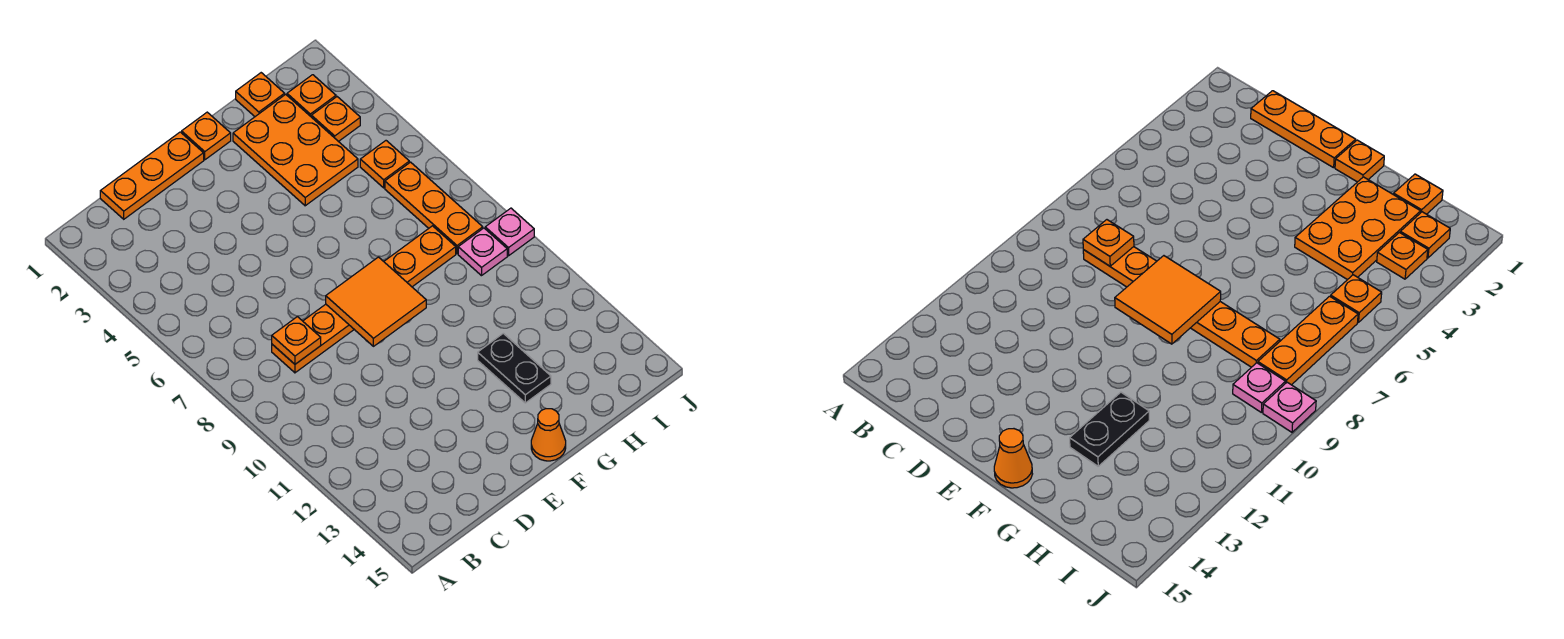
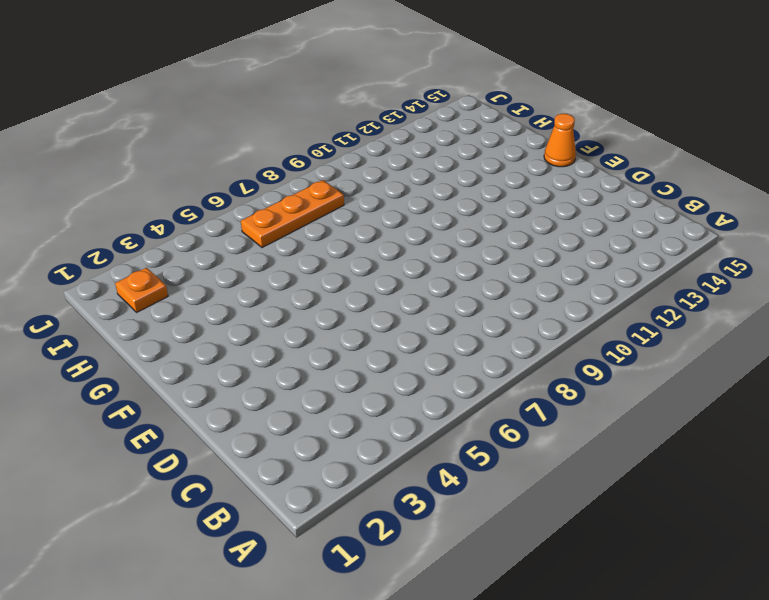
none -> orange 1x3 plate [100,132,204,219]
none -> orange 1x6 plate [272,226,456,373]
none -> orange 1x1 plate [182,112,231,160]

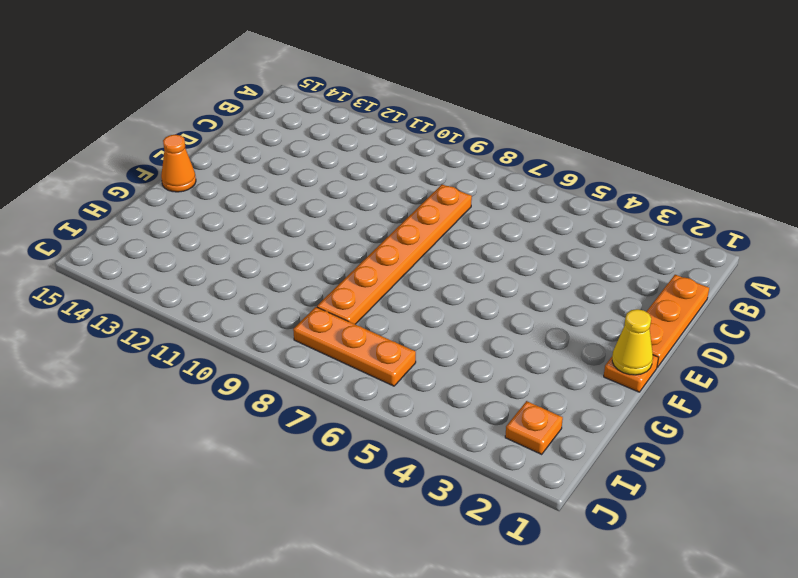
yellow 1x1 cone [612,309,653,375] -> none
none -> orange 2x3 plate [233,94,358,206]
none -> black 1x2 plate [478,333,551,403]
none -> orange 1x1 plate [236,73,285,116]

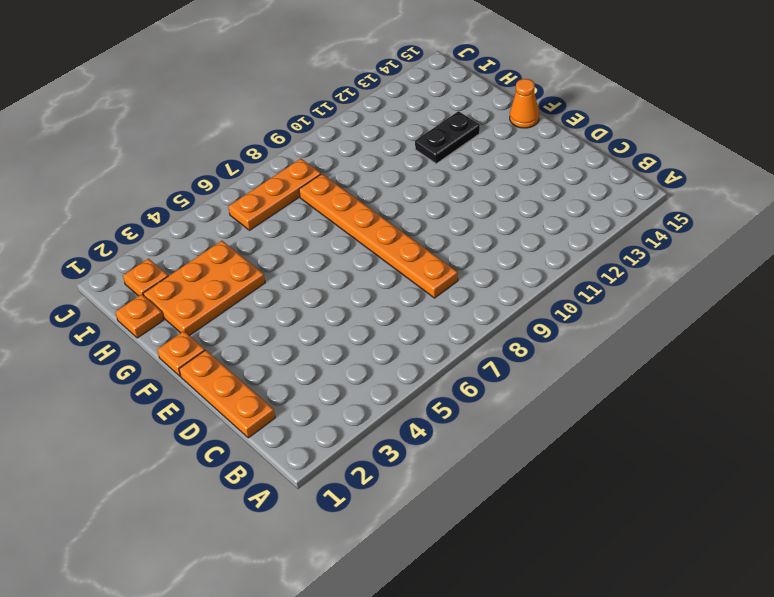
none -> orange 1x1 plate [311,97,360,142]
none -> orange 1x1 plate [360,141,409,188]
none -> pink 1x1 plate [458,228,507,276]

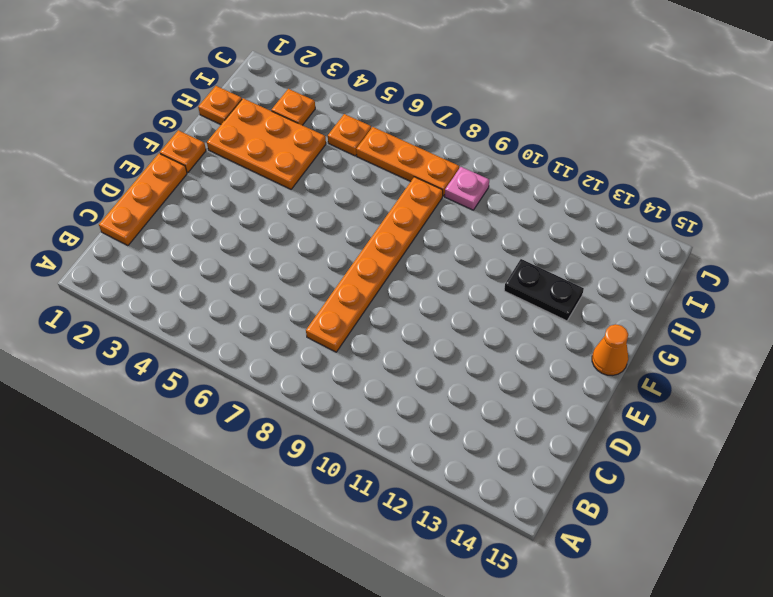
none -> orange 1x1 plate [287,75,336,116]
none -> pink 1x1 plate [485,208,534,256]
none -> orange 1x1 plate [272,317,321,364]

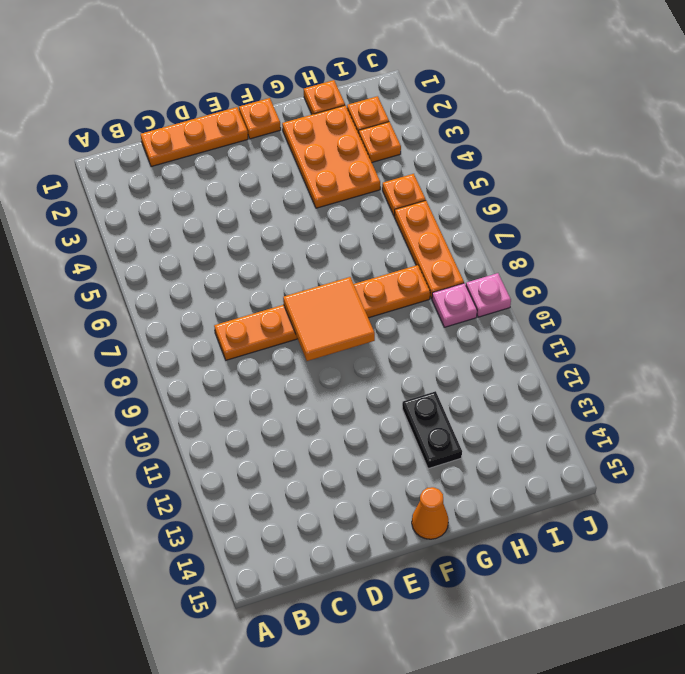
none -> orange 1x1 plate [272,317,321,364]

